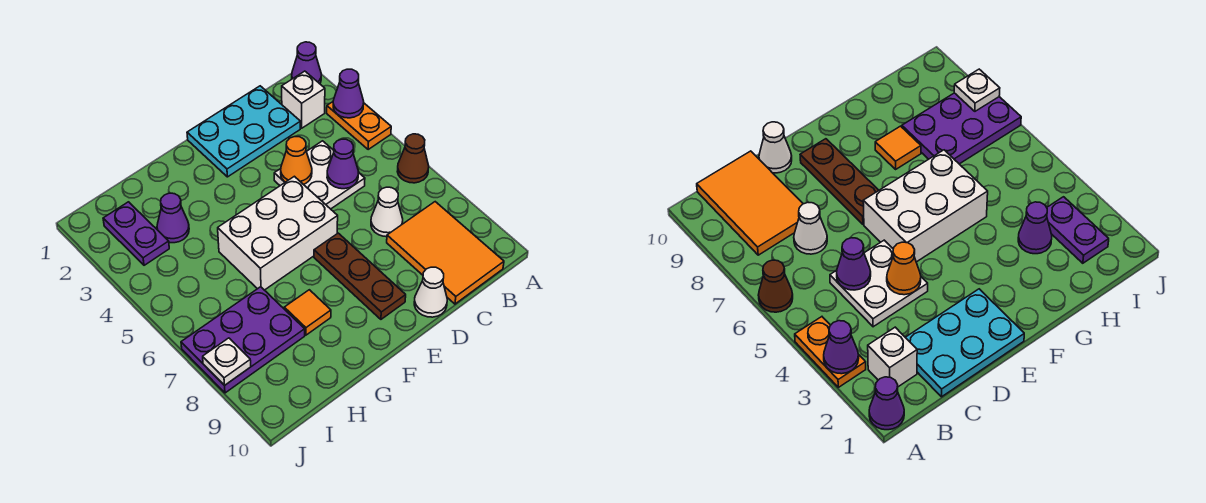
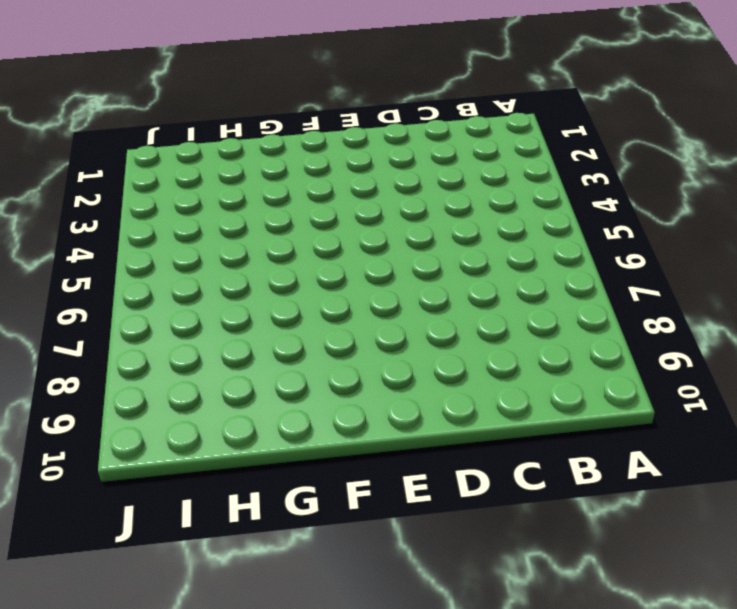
none -> purple 1x1 cone [292,42,321,84]
none -> orange 1x2 plate [327,102,391,149]
none -> brown 1x1 cone [397,134,429,183]

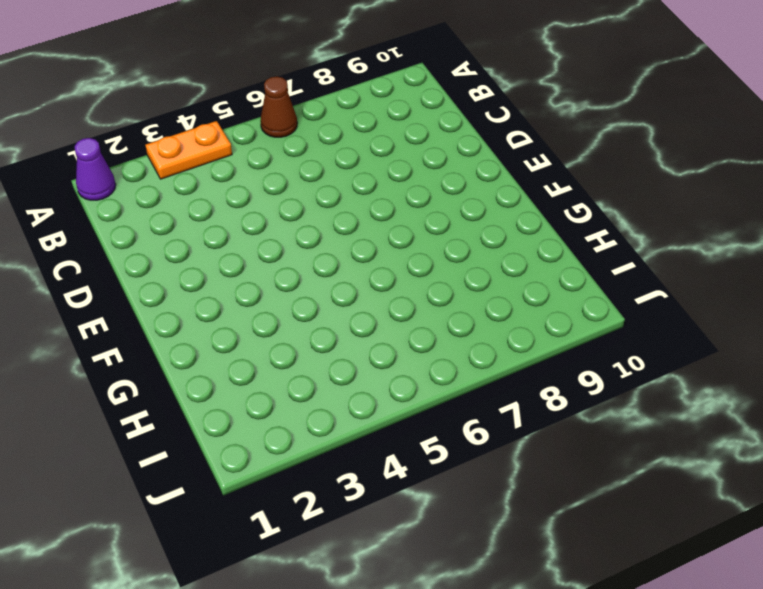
none -> white 1x1 brick [282,71,325,128]
none -> orange 2x3 tile [387,202,504,304]
none -> cyan 2x3 plate [187,86,300,177]

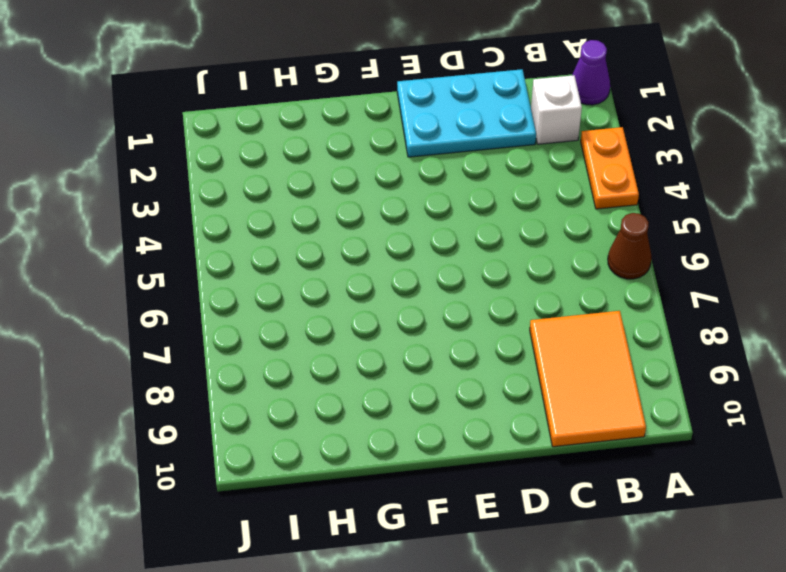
none -> white 2x2 plate [274,141,365,209]
none -> white 1x1 cone [371,187,403,237]
none -> white 1x1 cone [414,267,447,317]

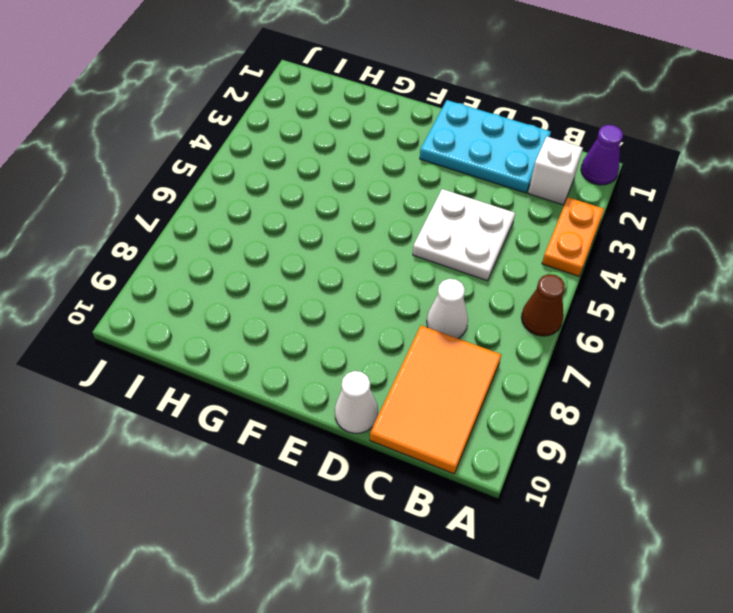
none -> white 2x3 brick [218,176,338,290]
none -> brown 1x3 plate [314,233,406,319]
none -> orange 1x1 tile [284,290,331,335]

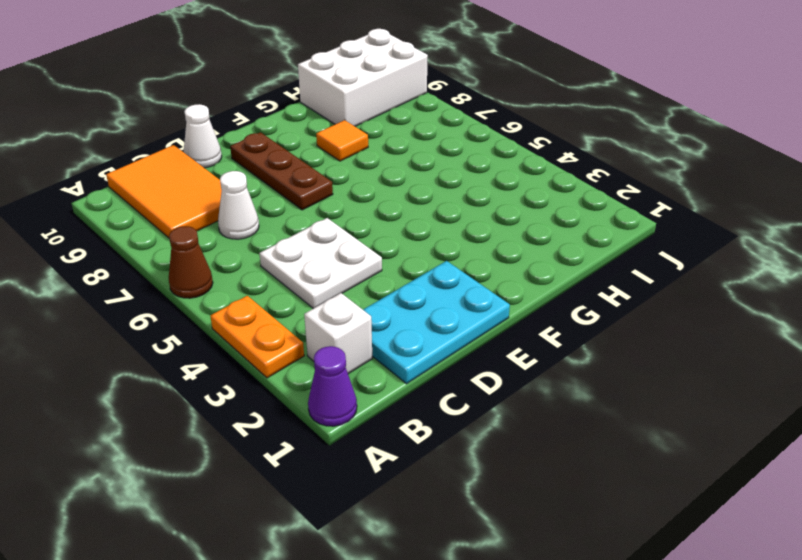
white 2x3 brick [298,29,428,126] -> white 2x3 brick moved to [218,176,338,290]
none -> purple 1x1 cone [157,193,189,243]
none -> purple 2x3 plate [181,287,305,393]
none -> purple 1x2 plate [103,202,169,265]

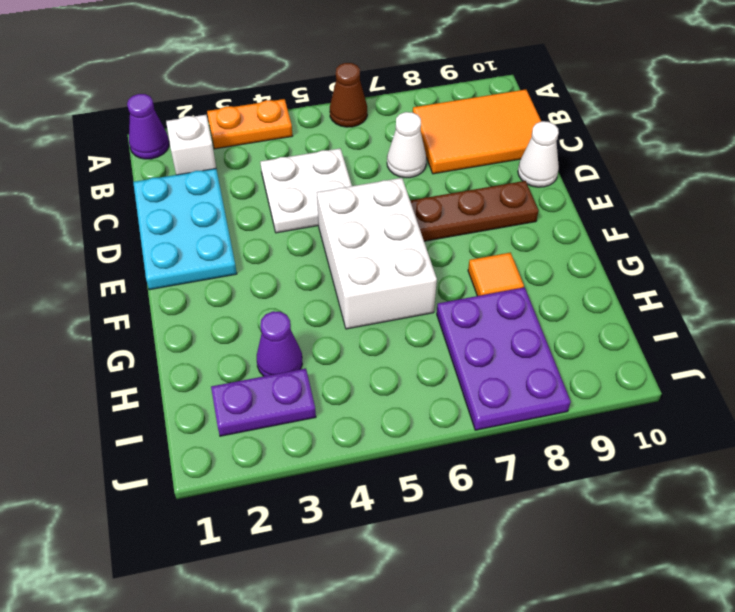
none -> purple 1x1 cone [333,69,364,118]
none -> purple 1x1 cone [327,139,359,189]
none -> orange 1x1 cone [281,137,312,185]

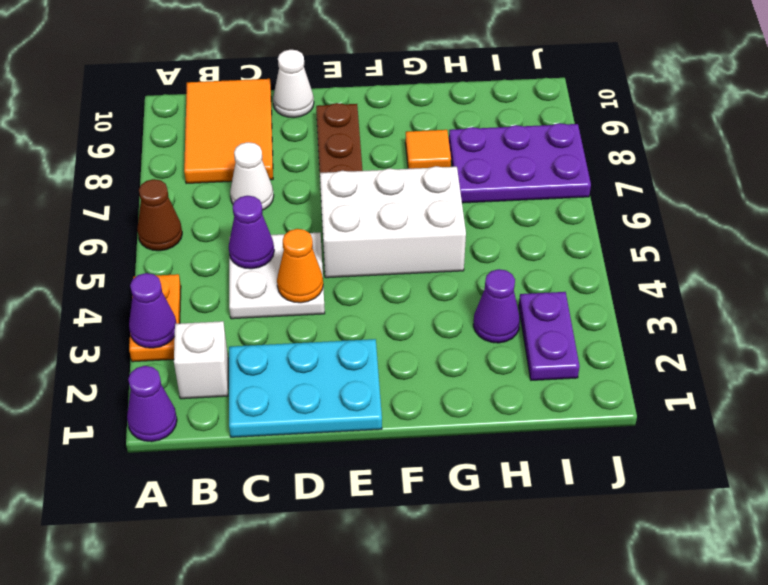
none -> white 1x1 plate [203,338,251,385]

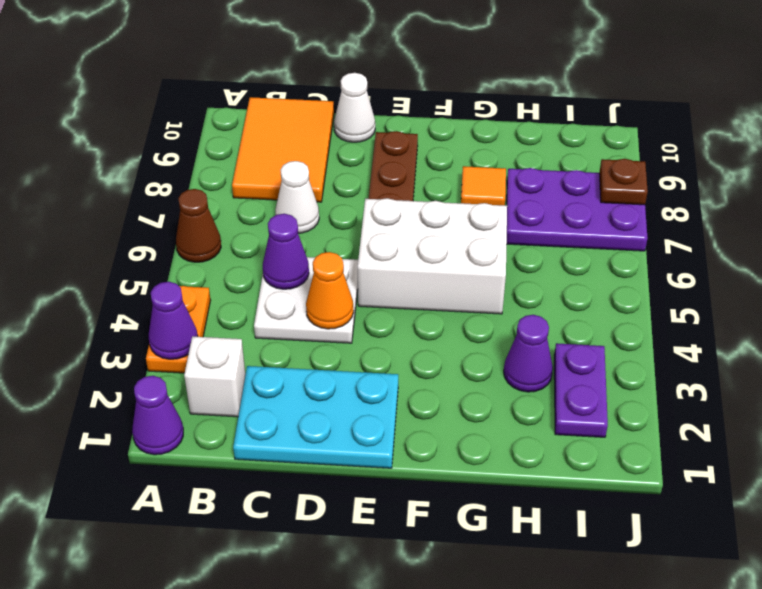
brown 1x1 plate [599,159,648,205] -> white 1x1 plate [203,338,251,385]

